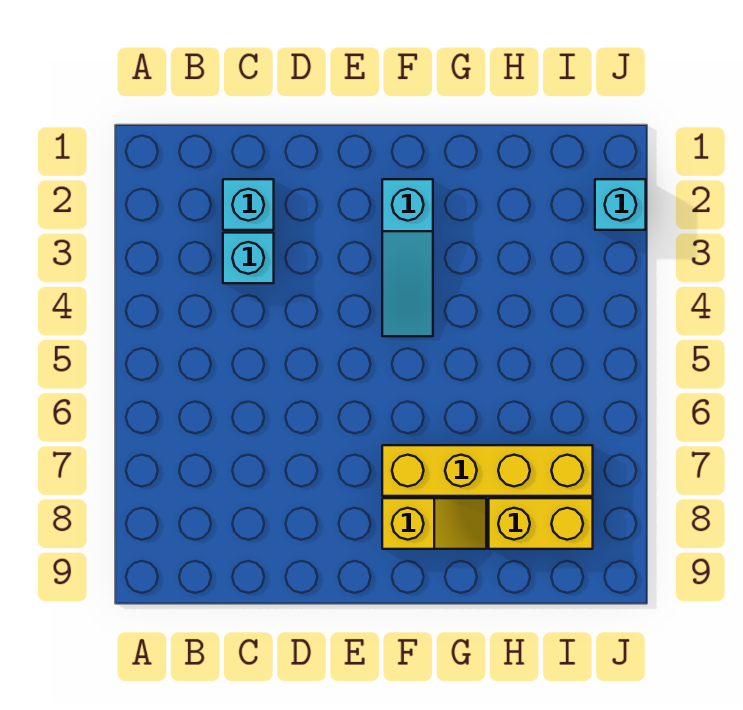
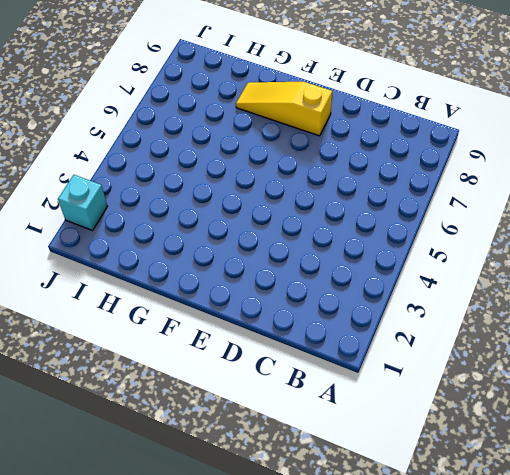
yellow 1x3 slope [236,82,332,136] -> yellow 1x2 slope [382,498,486,549]
none -> cyan 1x1 brick [223,179,274,230]
none -> cyan 1x1 brick [223,233,274,283]

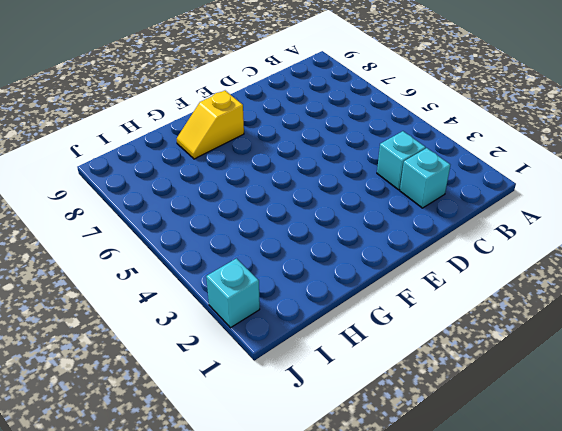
none -> cyan 1x3 slope [382,179,433,336]
none -> yellow 1x4 brick [382,445,593,496]

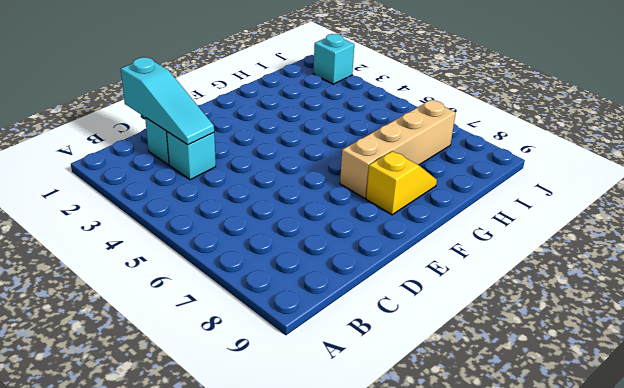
cyan 1x3 slope [121,57,214,145] -> cyan 1x3 slope moved to [382,179,433,336]
tan 1x4 brick [340,100,455,198] -> yellow 1x4 brick [382,445,593,496]
none -> yellow 1x2 brick [489,498,593,549]

